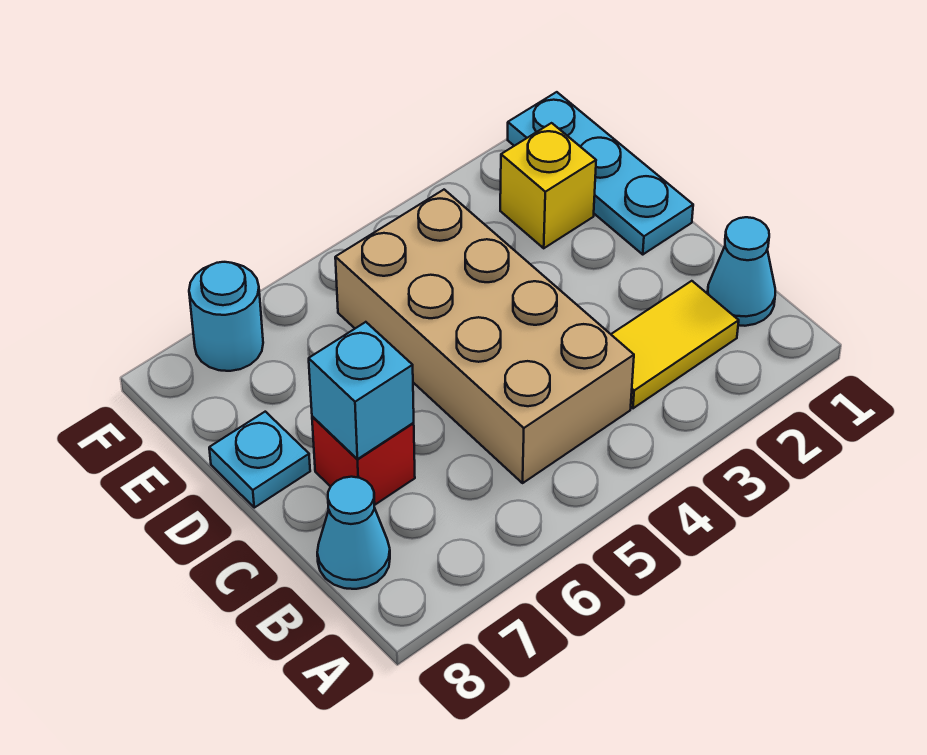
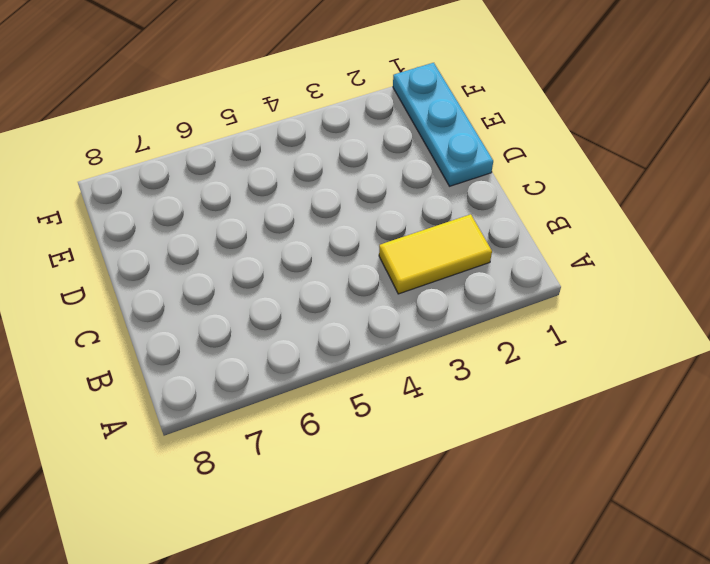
none -> cyan 1x1 cone [708,217,775,326]
none -> tan 2x4 brick [335,190,634,483]

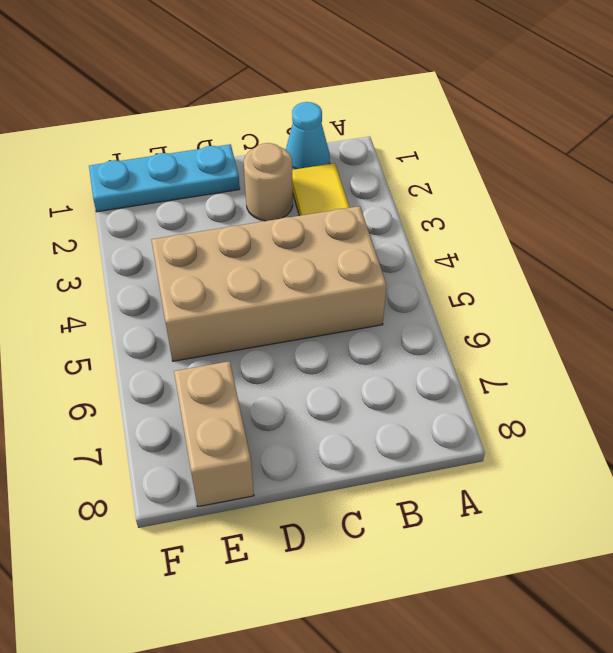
tan 1x1 round brick [244,143,293,221] -> none
tan 1x2 brick [174,361,254,507] -> none
none -> cyan 1x1 cone [317,477,390,589]
none -> red 1x1 brick [312,416,415,505]

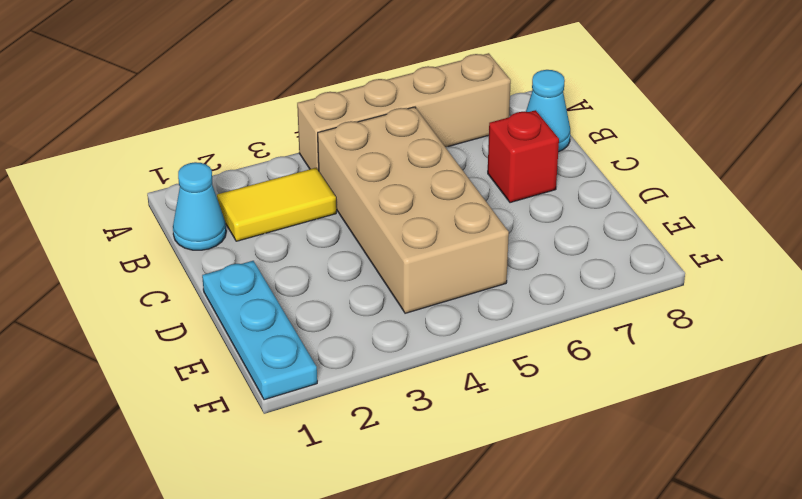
tan 1x4 brick [297,53,511,171] -> none
none -> cyan 1x1 plate [209,412,310,508]
none -> yellow 1x1 brick [500,123,596,248]

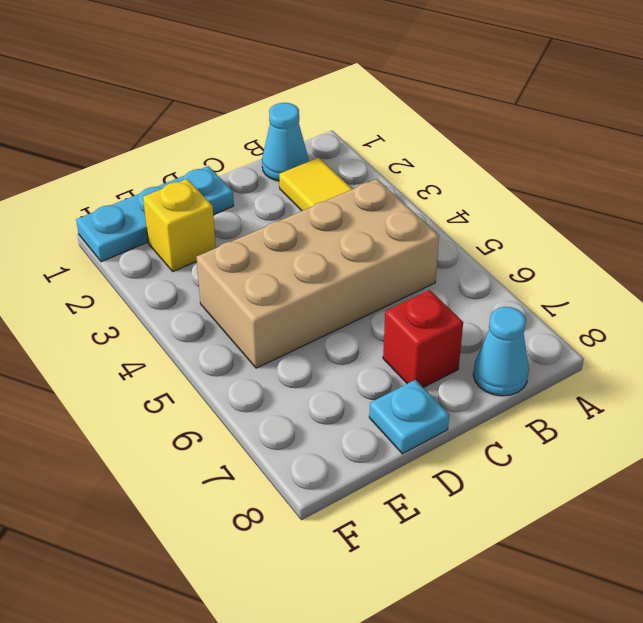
none -> cyan 1x1 round brick [189,262,263,371]
none -> cyan 1x1 brick [309,322,414,459]

